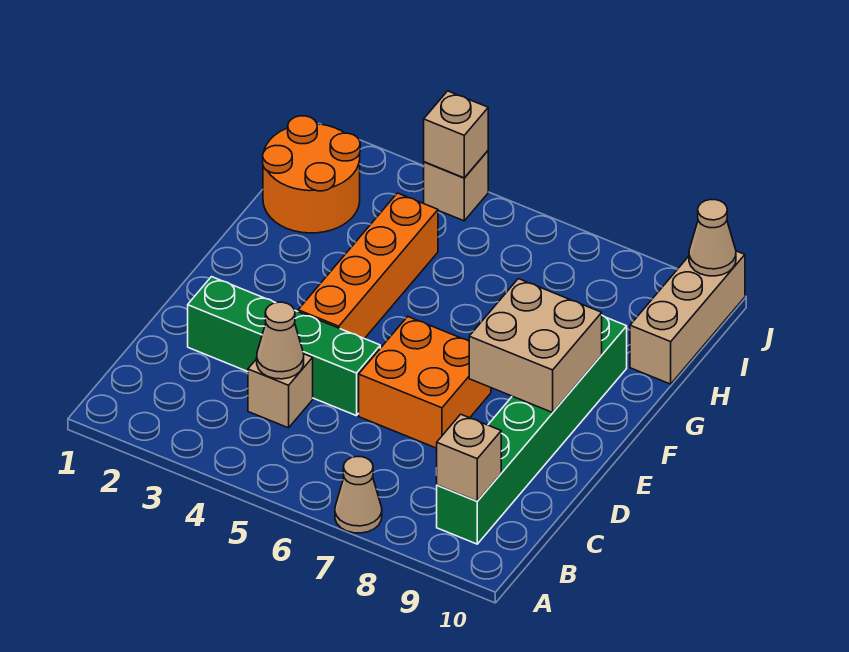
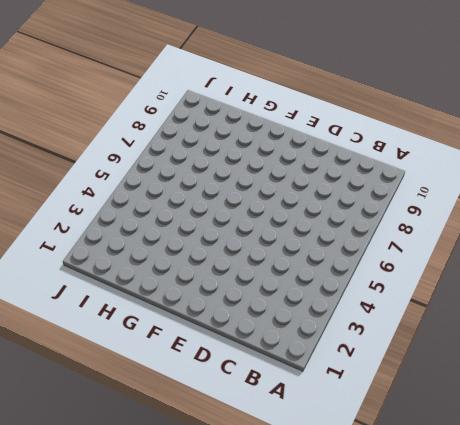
none -> tan 1x1 cone [335,457,382,533]
none -> green 1x6 brick [437,315,627,544]
none -> tan 1x1 brick [248,354,313,428]

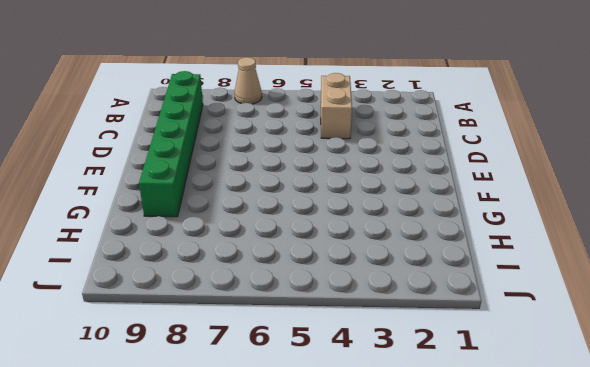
tan 1x2 brick [321,73,352,139] -> tan 1x1 brick [248,354,313,428]
none -> green 1x4 brick [188,277,380,416]
none -> orange 2x2 brick [359,317,491,448]
none -> orange 1x4 brick [298,193,438,339]

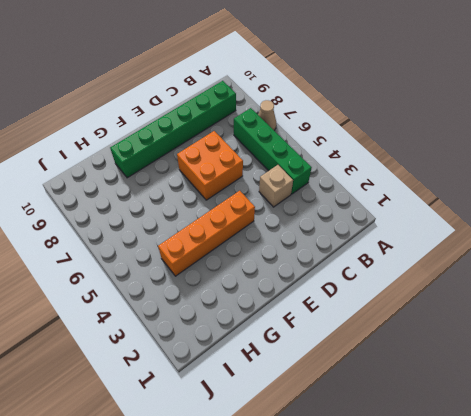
green 1x4 brick [234,108,312,194] -> green 1x4 brick moved to [188,277,380,416]
none -> orange 2x2 round brick [263,116,360,233]
none -> tan 1x3 brick [630,251,745,384]
none -> tan 1x1 brick [424,151,488,221]

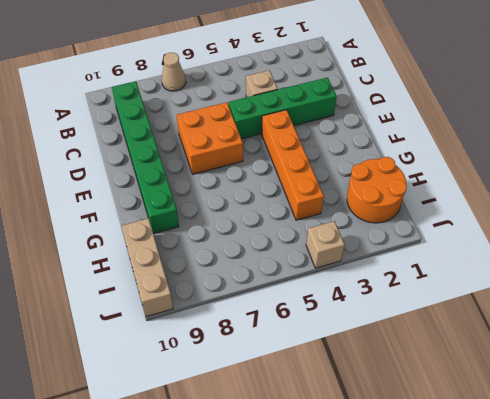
none -> tan 1x1 brick [437,414,501,501]
none -> tan 1x1 cone [257,302,304,379]
none -> tan 2x2 brick [469,279,602,412]

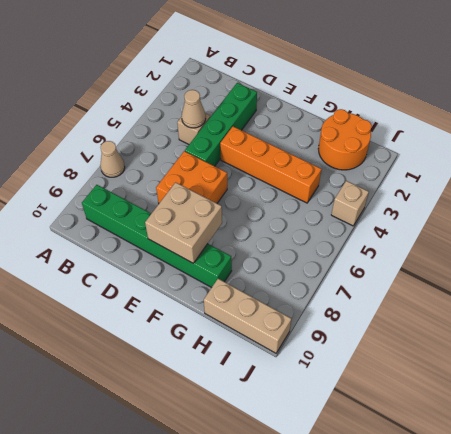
none -> tan 1x1 brick [437,414,501,501]
none -> tan 1x1 brick [424,91,488,178]
none -> tan 1x1 cone [689,200,736,276]

